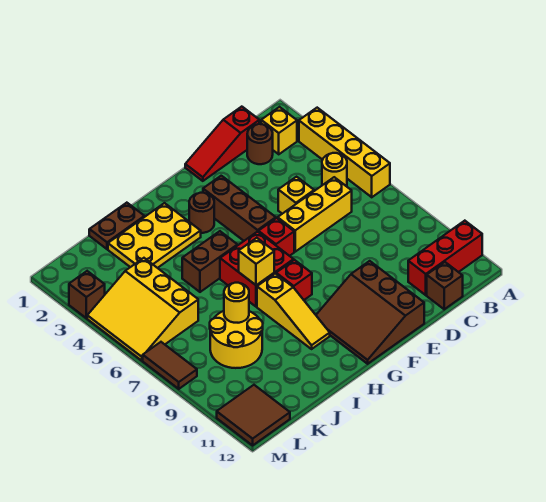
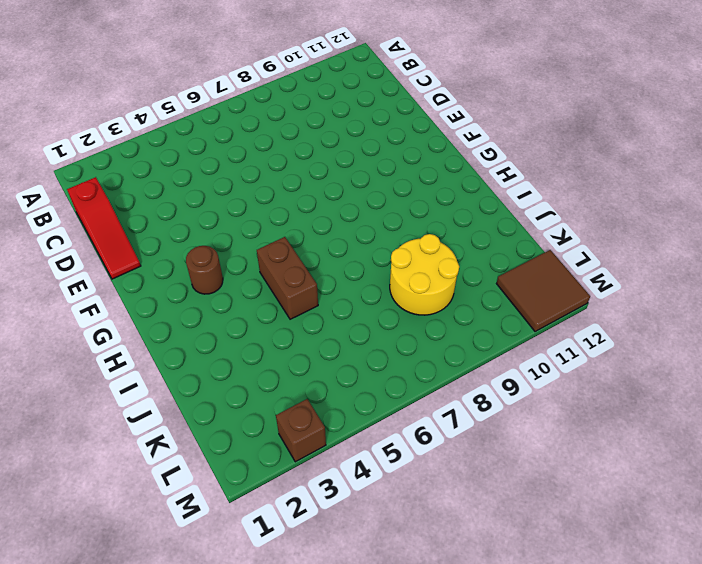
none -> yellow 1x4 brick [299,108,390,197]
none -> red 1x3 brick [408,221,482,295]
none -> yellow 1x1 brick [261,107,297,154]

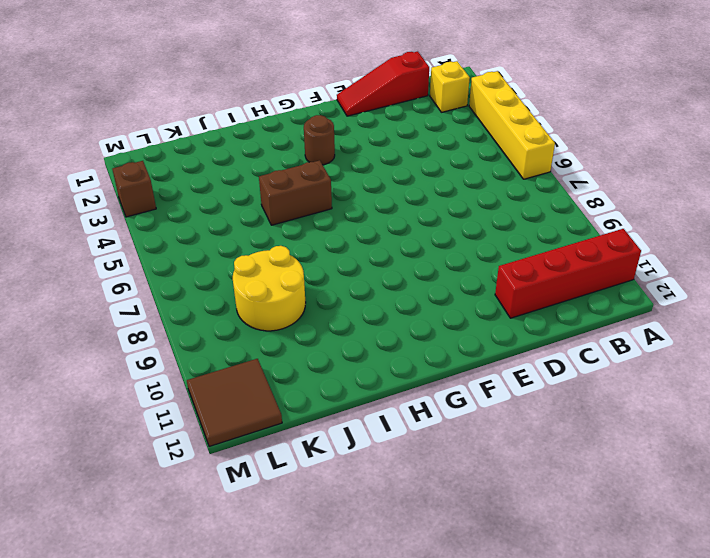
red 1x4 brick [495,229,641,318] -> red 1x3 brick [408,221,482,295]
none -> yellow 1x1 round brick [322,153,347,186]
none -> brown 1x1 round brick [247,124,273,164]
none -> yellow 1x3 brick [278,177,352,252]

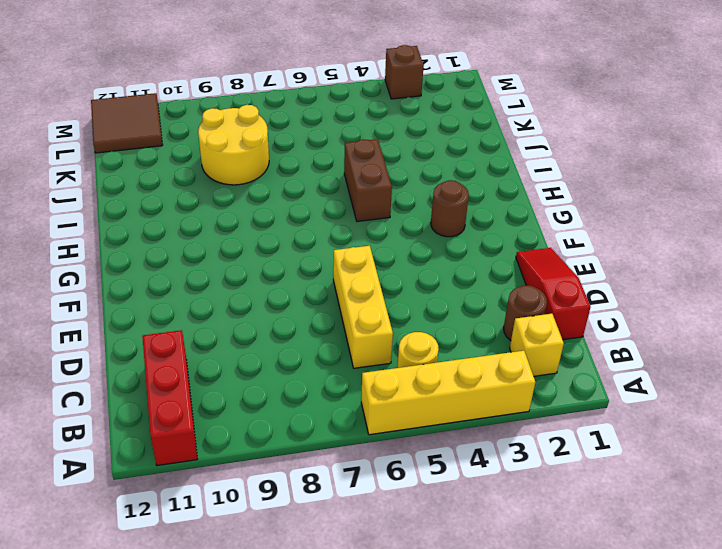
none -> brown 1x1 brick [427,262,463,309]
none -> yellow 1x1 brick [278,177,314,214]
none -> brown 3x3 slope [316,261,424,364]

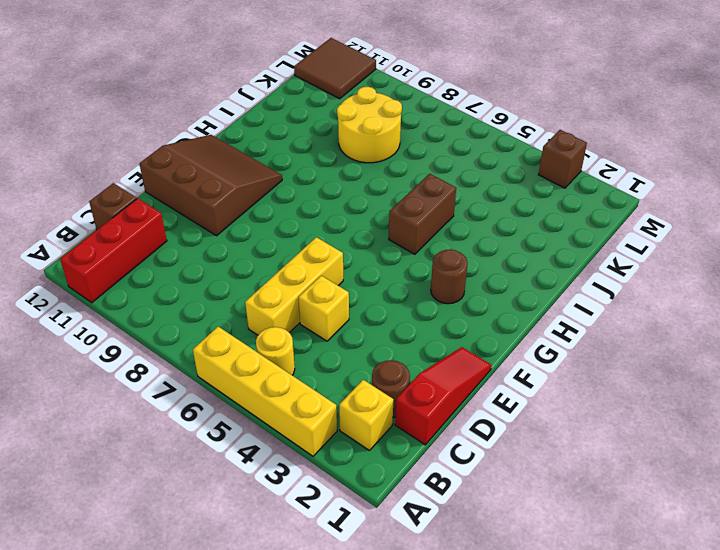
none -> brown 1x3 brick [203,176,276,241]
none -> red 1x1 brick [258,218,294,256]
none -> red 2x2 brick [220,231,294,307]

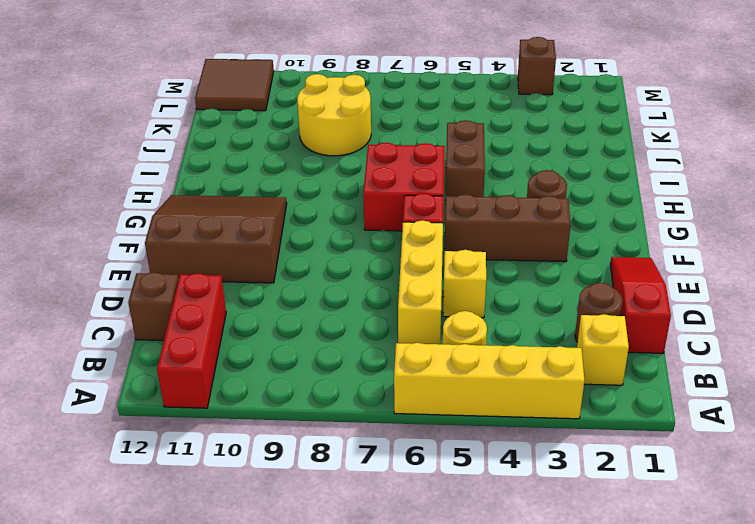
none -> red 1x1 brick [276,260,312,300]
none -> yellow 2x3 plate [108,203,201,268]
none -> yellow 1x3 slope [257,274,330,349]

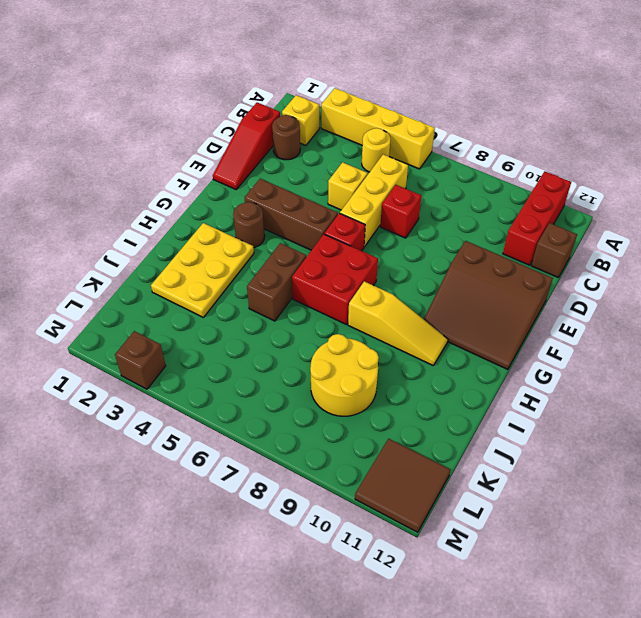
red 1x1 brick [380,185,421,238] -> red 1x1 brick moved to [276,260,312,300]
none -> brown 1x2 plate [89,203,144,249]
none -> yellow 3x3 slope [87,258,198,361]
none -> brown 1x2 tile [143,342,197,389]

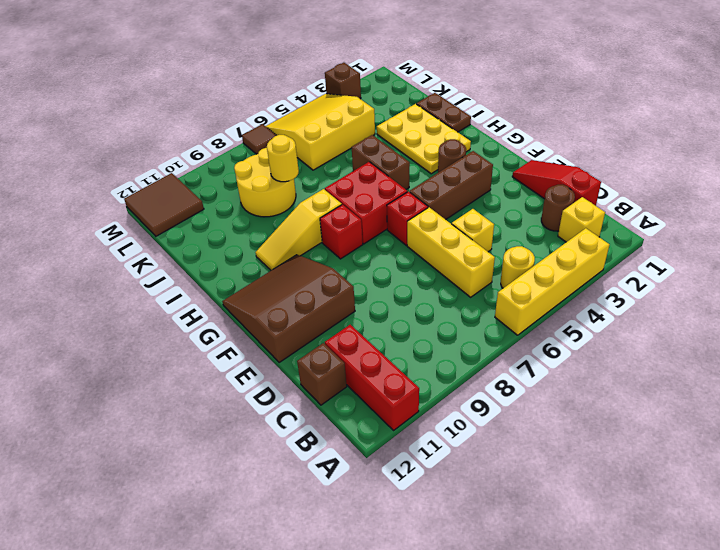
brown 1x1 tile [242,124,277,154] -> brown 1x2 tile [143,342,197,389]
none -> yellow 1x1 brick [239,238,274,285]

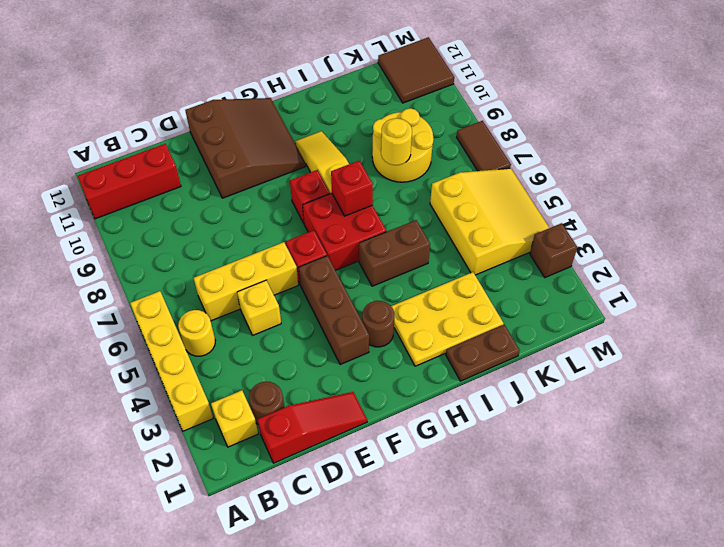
red 1x1 brick [331,161,373,216] -> yellow 1x1 brick [239,238,274,285]
none -> brown 1x1 brick [427,262,463,309]

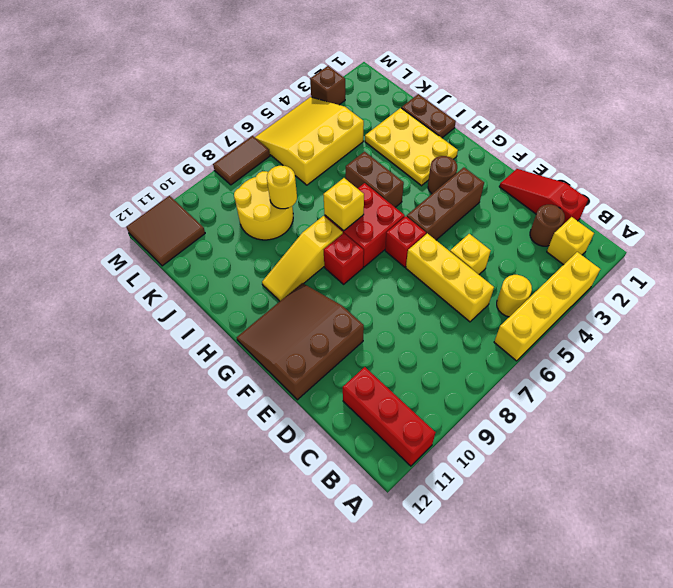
none -> brown 1x1 brick [427,262,463,309]

